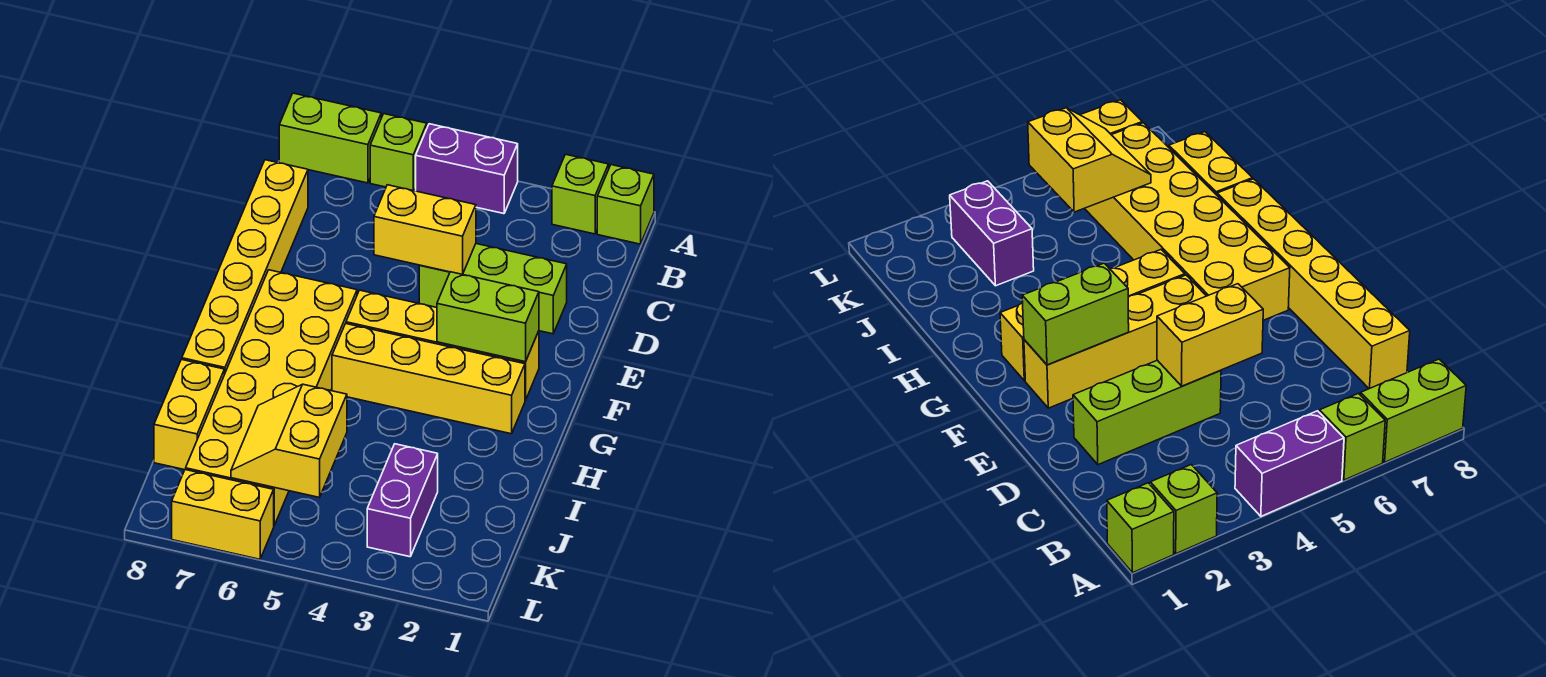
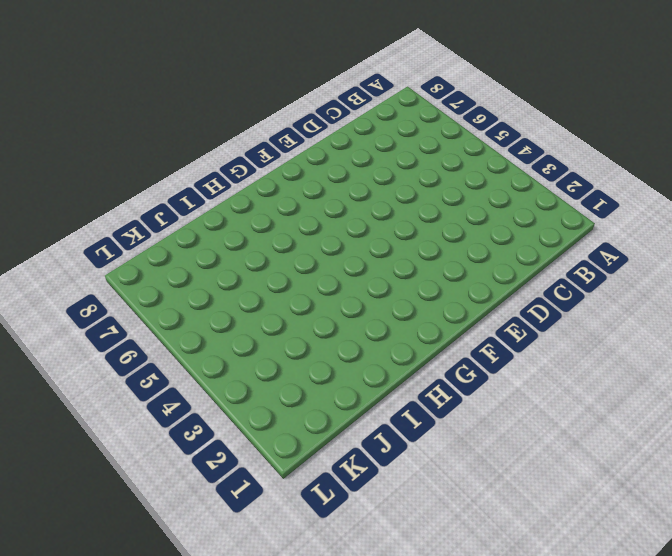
none -> lime 1x1 brick [597,165,654,244]
none -> lime 1x1 brick [552,154,609,234]
none -> purple 1x2 brick [416,124,518,214]

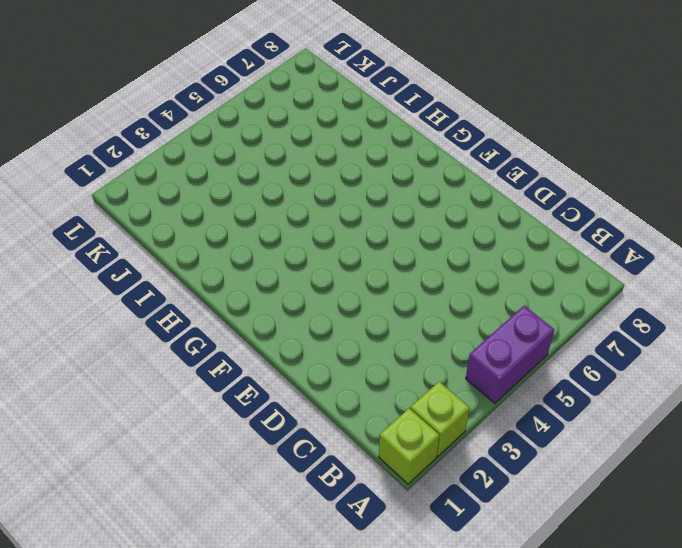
none -> lime 1x1 brick [370,114,427,191]
none -> lime 1x2 brick [279,93,381,183]
none -> yellow 1x6 brick [182,160,308,374]

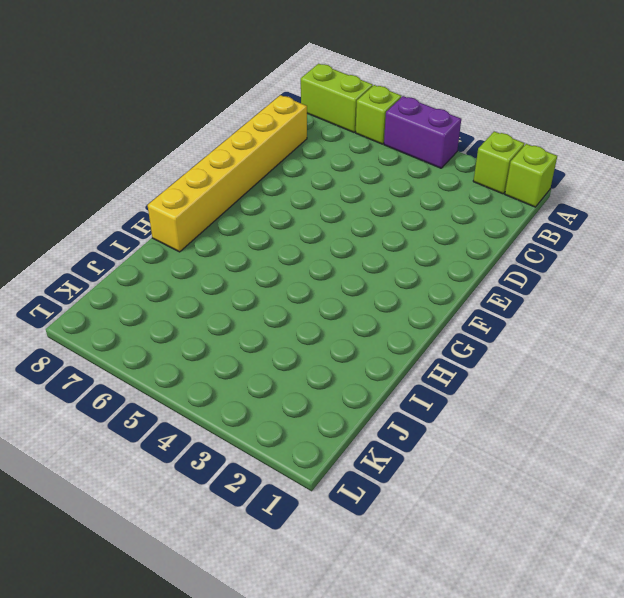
none -> lime 1x3 brick [419,244,567,334]
none -> yellow 1x4 brick [346,290,539,400]
none -> yellow 2x6 brick [186,270,357,525]

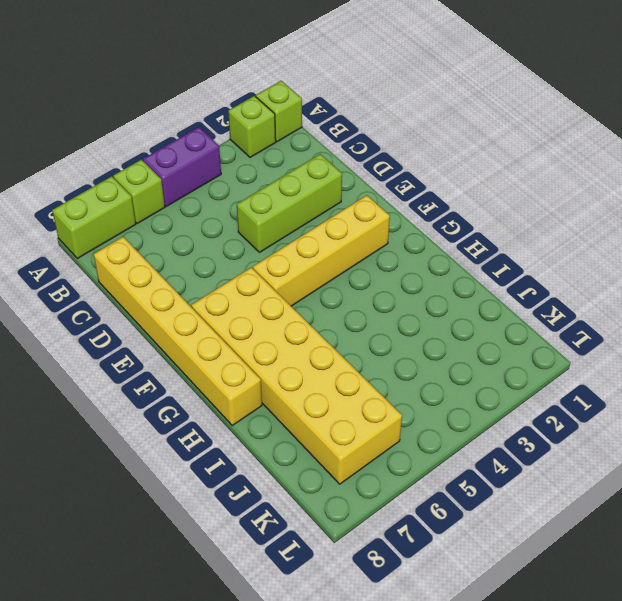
none -> yellow 1x4 brick [332,324,525,434]
none -> yellow 1x2 brick [154,359,224,470]
none -> purple 1x2 brick [367,444,438,557]

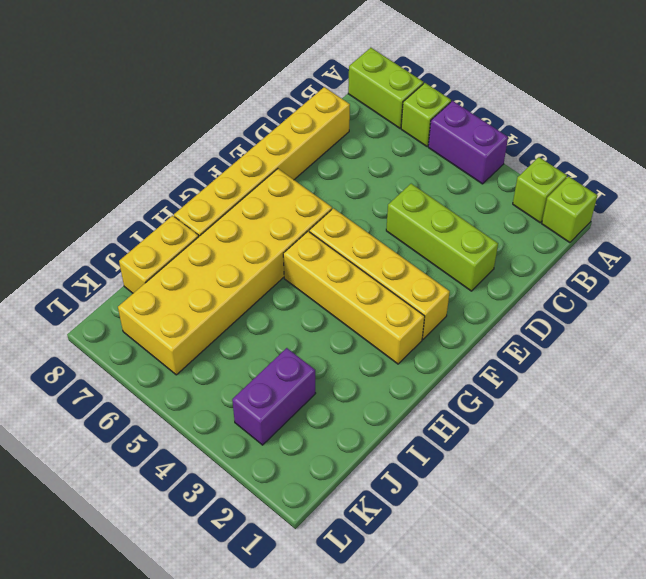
none -> yellow 1x2 brick [172,470,274,559]
none -> yellow 1x2 brick [374,185,476,274]
none -> lime 1x2 brick [437,272,539,362]

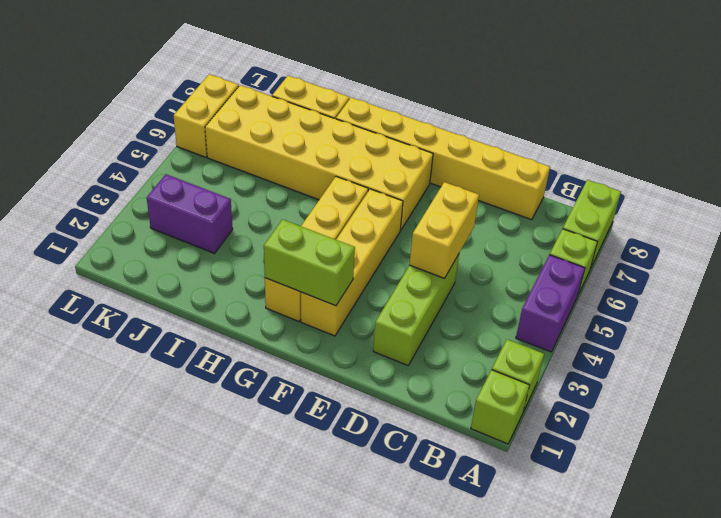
lime 1x2 brick [264,219,355,306] -> lime 1x2 brick turned to [437,272,539,362]
none -> yellow 2x2 slope [231,384,347,498]

